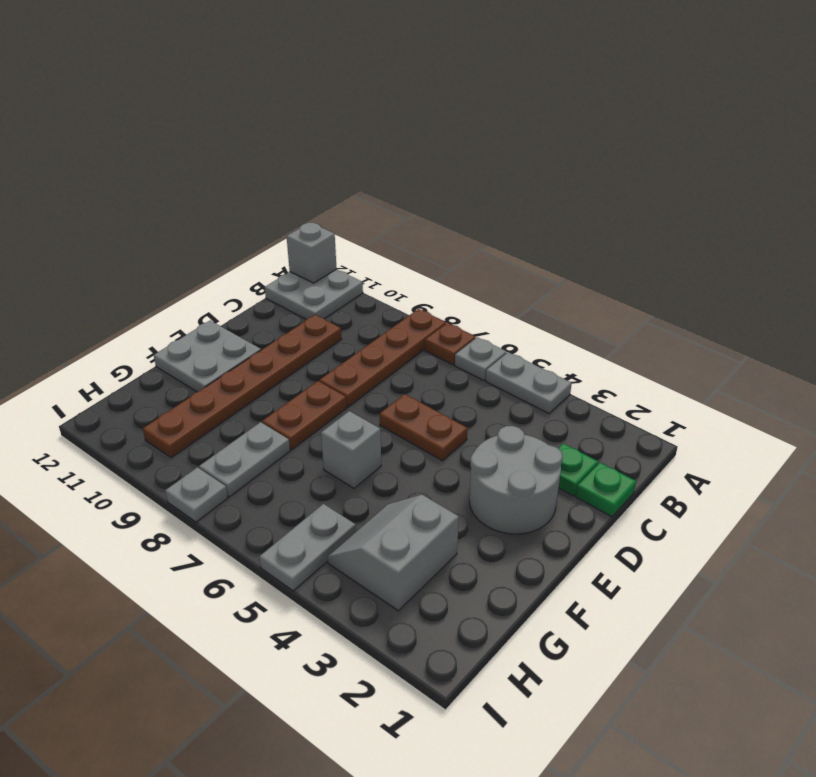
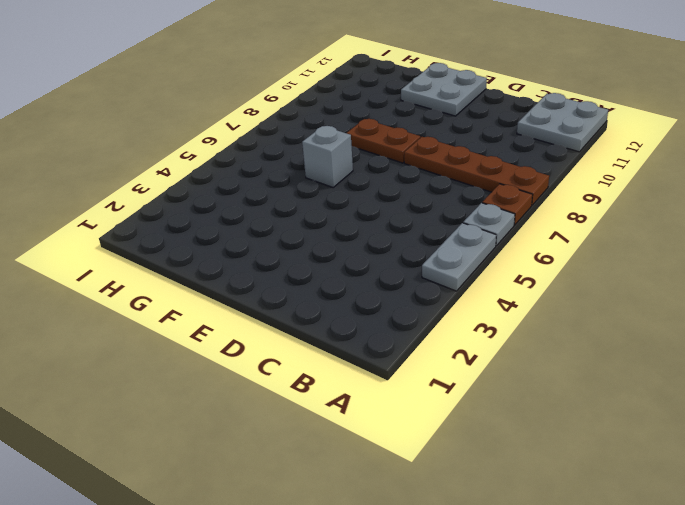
none -> green 1x1 plate [576,463,636,517]
none -> green 1x1 plate [558,443,598,496]
none -> brown 1x6 plate [143,315,341,458]

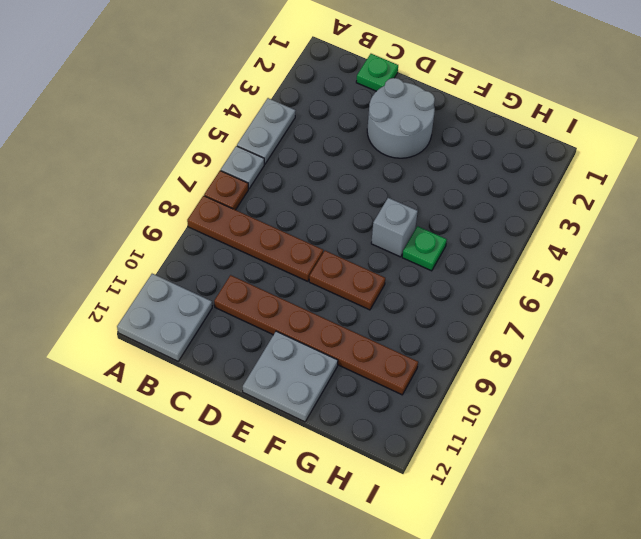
green 1x1 plate [402,226,447,271] -> green 1x1 plate moved to [558,443,598,496]
none -> brown 1x2 plate [380,394,468,461]
none -> grey 2x2 slope [328,495,459,611]
none -> grey 1x2 plate [199,422,290,497]

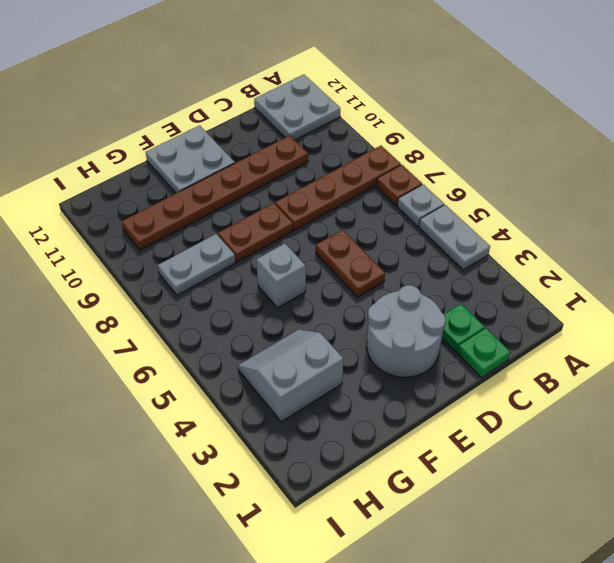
none -> grey 1x2 plate [259,504,356,591]
none -> grey 1x1 plate [165,467,228,522]
none -> grey 1x1 brick [287,223,336,283]

